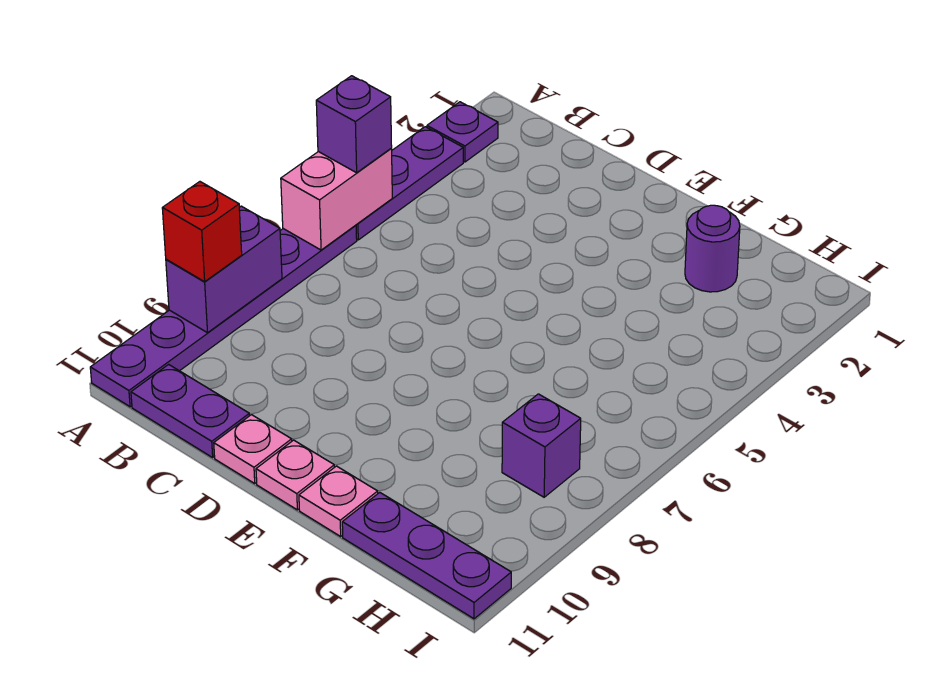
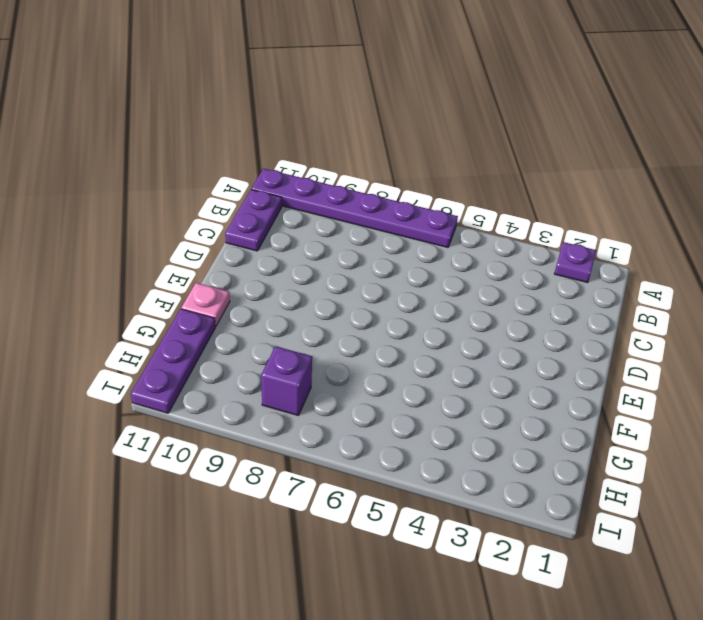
none -> purple 1x3 plate [356,127,463,240]
none -> pink 1x1 plate [214,415,292,483]
none -> pink 1x1 plate [256,440,334,510]

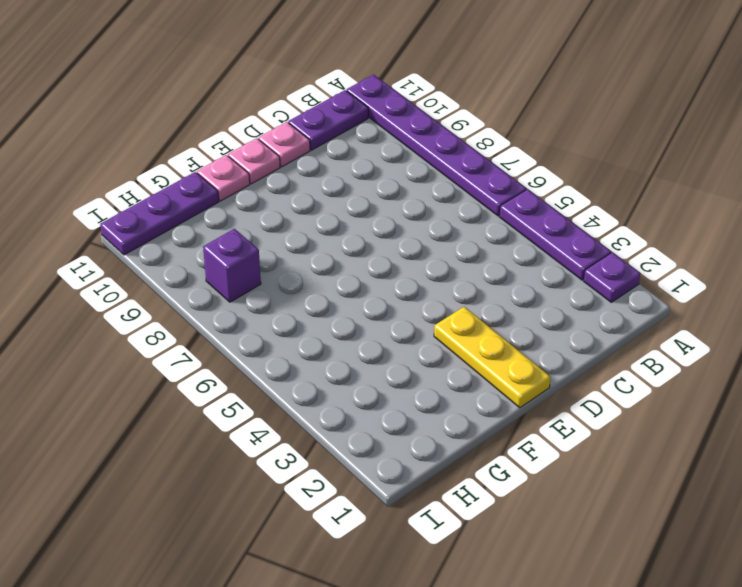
yellow 1x3 plate [434,307,551,408] -> none
none -> purple 1x1 round brick [685,205,740,292]
none -> pink 1x2 brick [281,149,392,250]
none -> purple 1x2 brick [166,206,282,333]

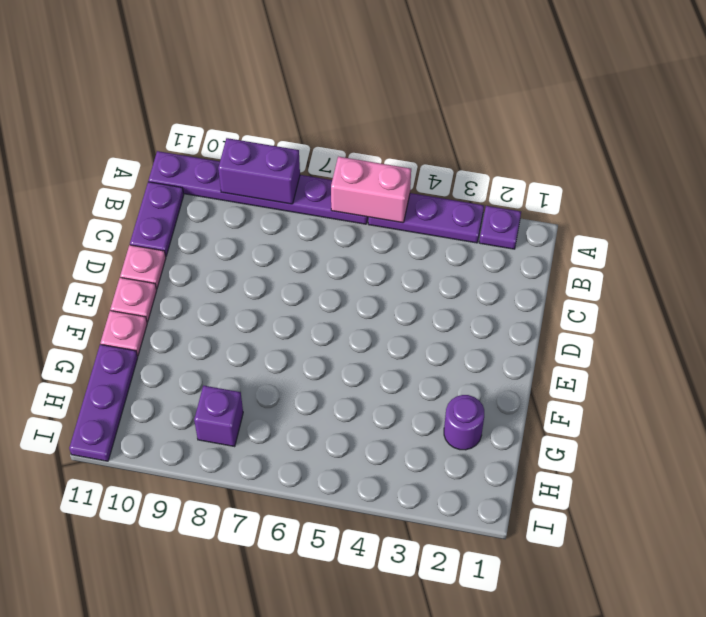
none -> purple 1x1 brick [316,76,392,173]
none -> red 1x1 brick [162,182,242,282]

